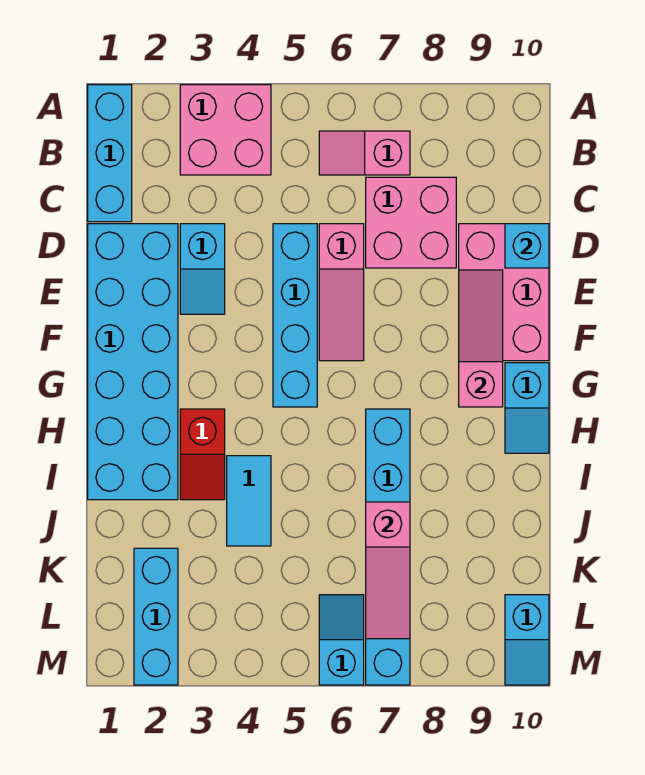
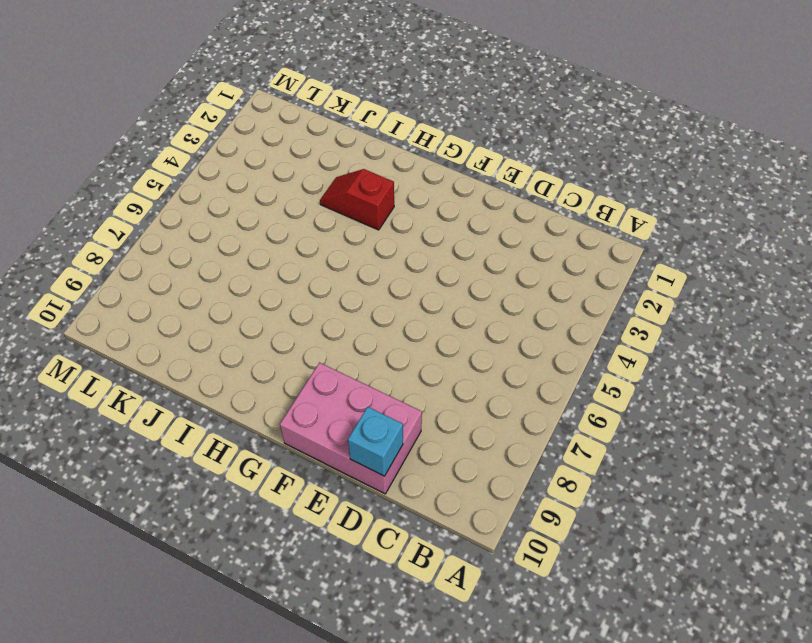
none -> cyan 1x3 brick [88,85,132,222]
none -> pink 2x2 brick [180,85,271,175]
none -> pink 1x2 slope [319,131,410,175]

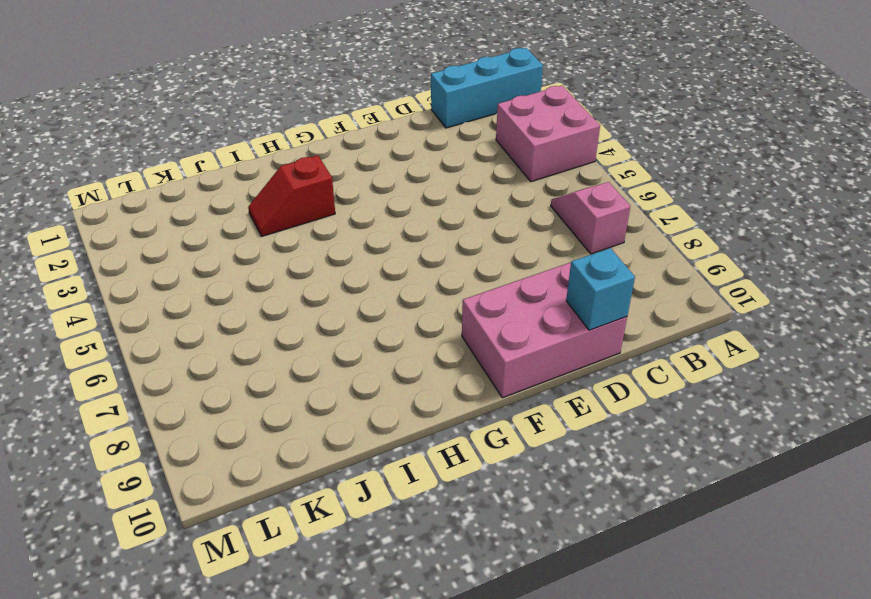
none -> pink 2x2 brick [366,177,456,268]
none -> cyan 2x6 brick [88,224,178,500]
none -> cyan 1x2 slope [180,224,225,314]

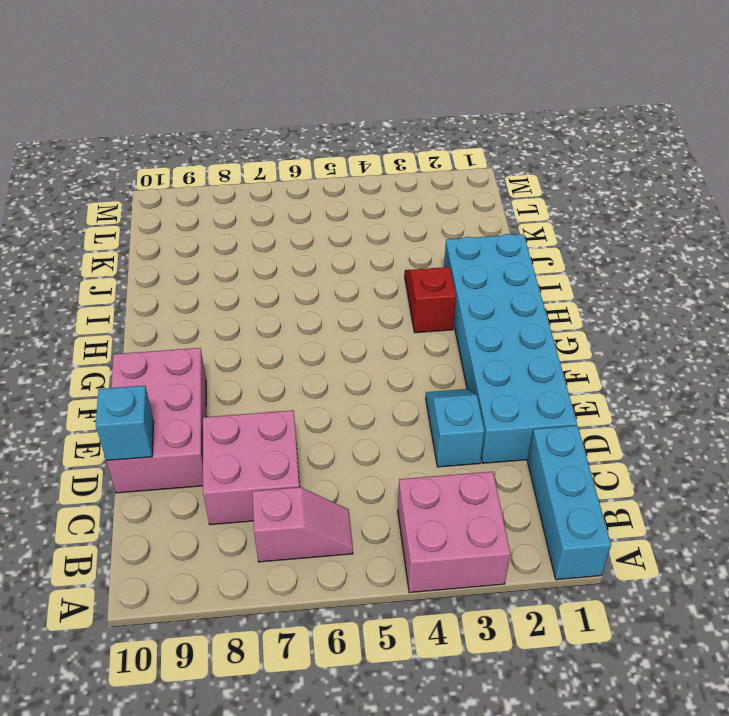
none -> cyan 1x4 brick [273,224,317,407]
none -> pink 1x3 slope [319,224,364,361]
none -> cyan 1x2 slope [505,363,549,453]

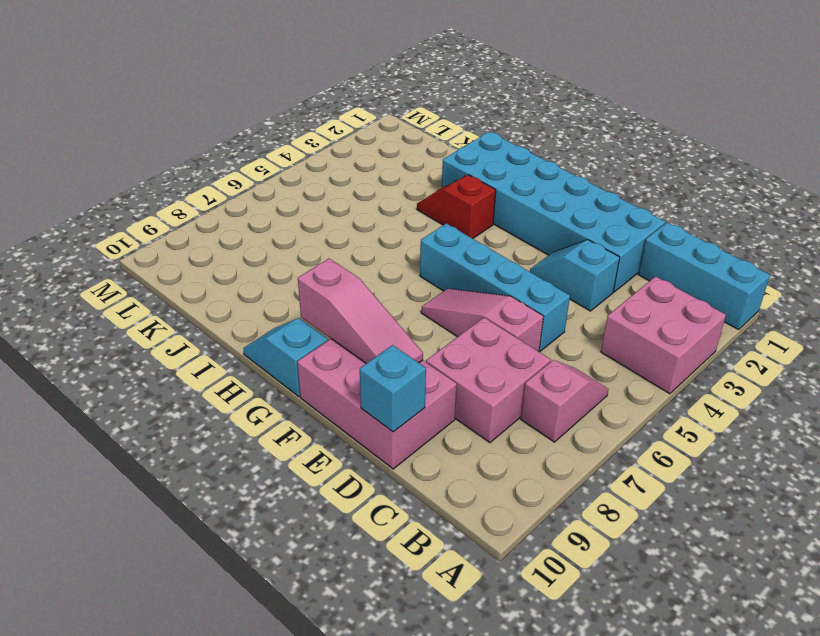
none -> cyan 1x6 brick [366,409,410,685]
none -> cyan 1x2 tile [227,456,271,546]
none -> cyan 1x3 brick [134,548,178,685]

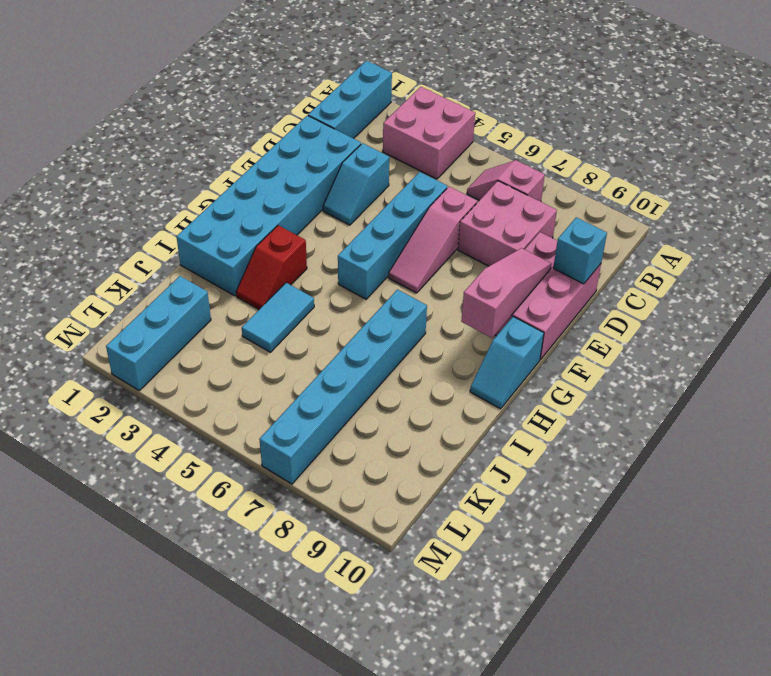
none -> cyan 1x2 slope [319,595,364,685]
none -> cyan 1x2 slope [505,595,549,685]
none -> pink 1x3 slope [366,502,410,639]

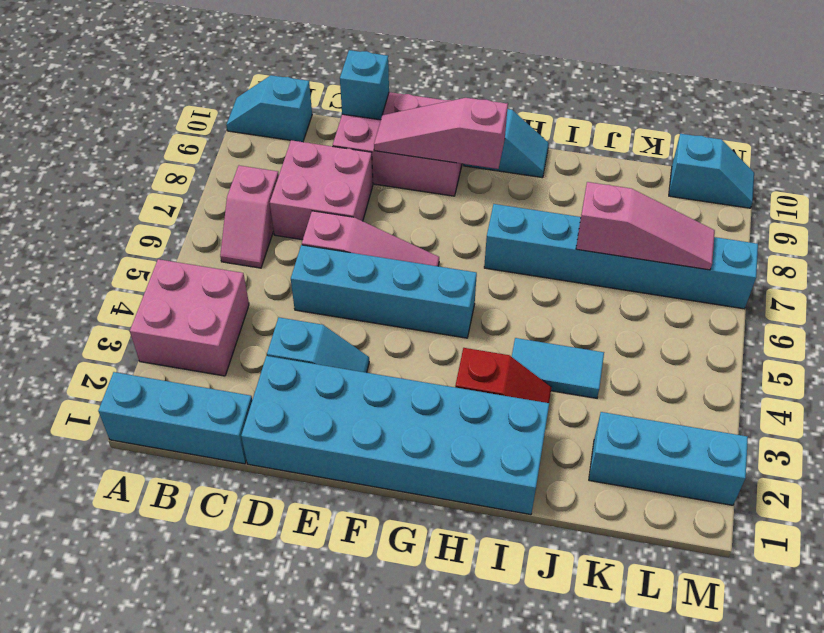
cyan 1x2 slope [226,75,312,142] -> cyan 1x2 slope moved to [319,595,364,685]

